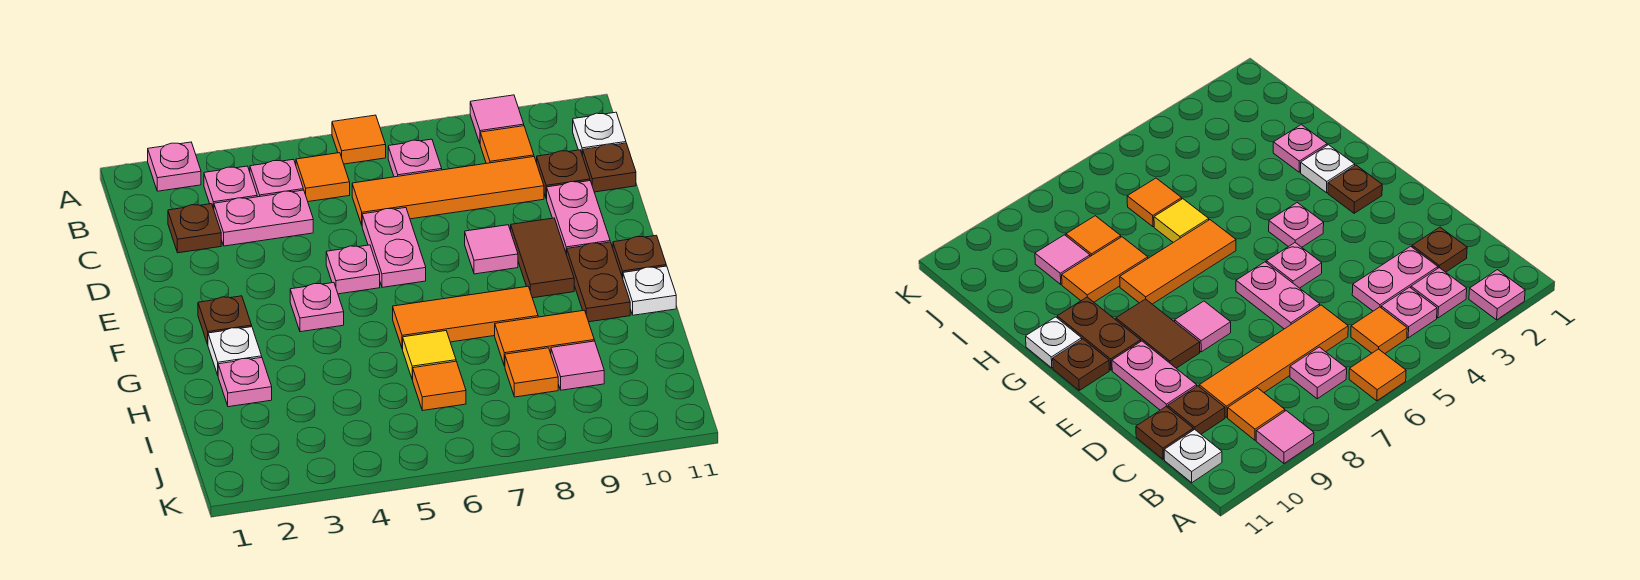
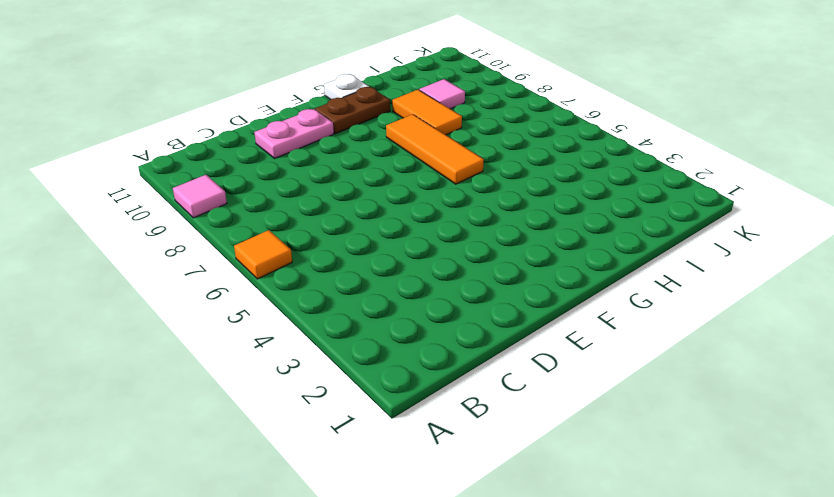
none -> pink 1x1 plate [148,142,201,191]
none -> pink 1x1 plate [204,166,257,209]
none -> pink 1x1 plate [250,159,303,197]
none -> orange 1x1 tile [296,153,350,202]

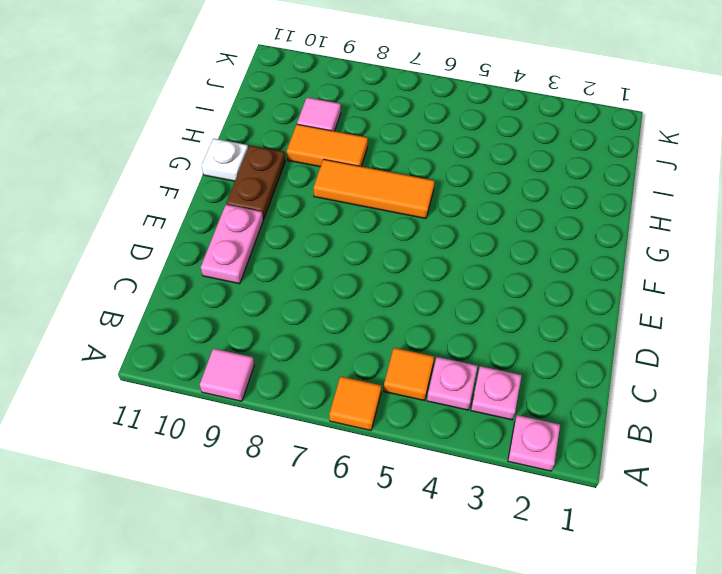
none -> pink 1x1 plate [388,139,442,177]
none -> orange 1x1 tile [480,126,534,163]
none -> white 1x1 plate [573,112,626,156]
none -> brown 1x1 plate [168,204,221,253]

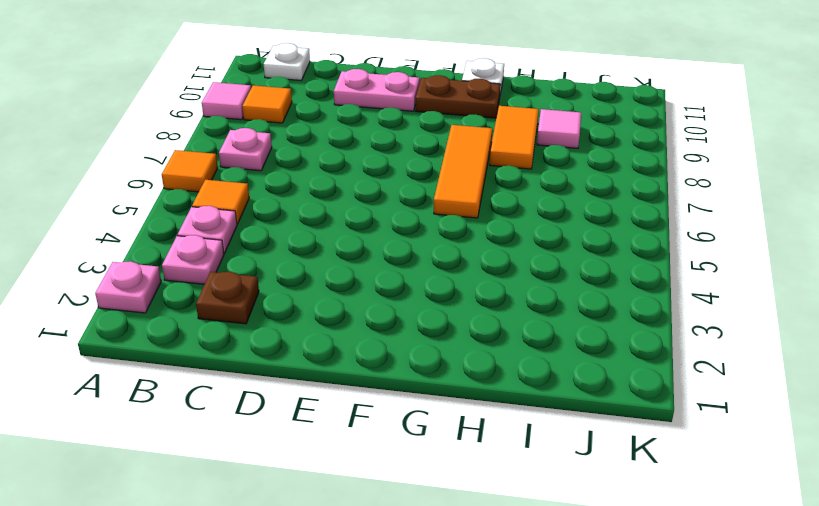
none -> pink 1x2 plate [214,190,313,246]
none -> orange 1x4 tile [352,157,544,225]
none -> brown 1x1 plate [537,150,590,199]
none -> brown 1x1 plate [583,143,636,192]

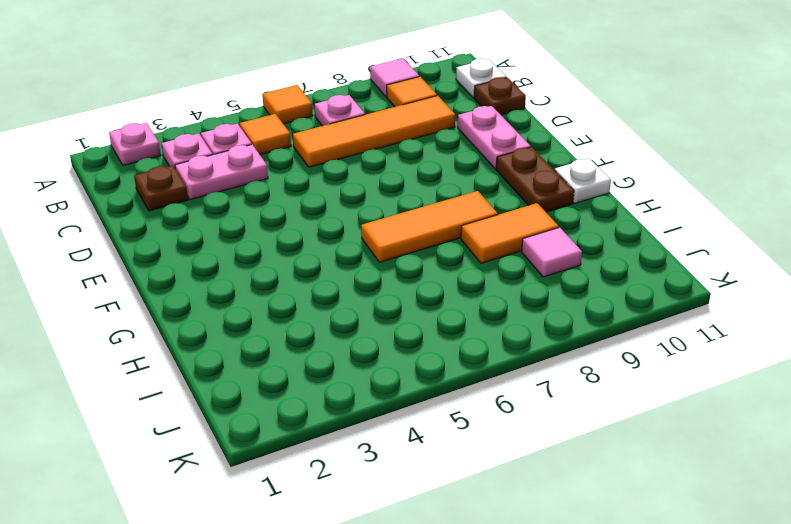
none -> brown 1x1 plate [537,150,590,199]
none -> pink 1x2 plate [362,208,426,287]
none -> pink 1x1 plate [326,245,380,294]
none -> pink 1x1 tile [465,225,518,274]

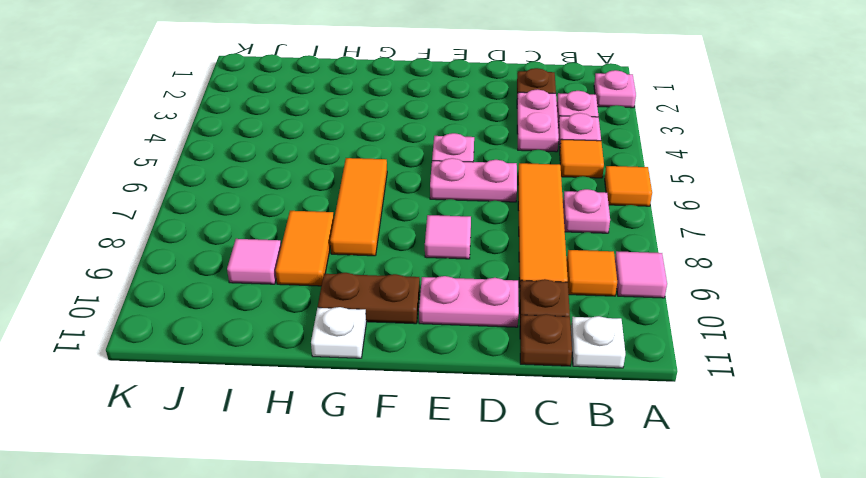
none -> brown 1x2 tile [511,218,574,298]
none -> brown 1x1 plate [198,296,252,344]
none -> pink 1x1 plate [290,283,344,332]
none -> brown 1x1 plate [613,235,666,278]

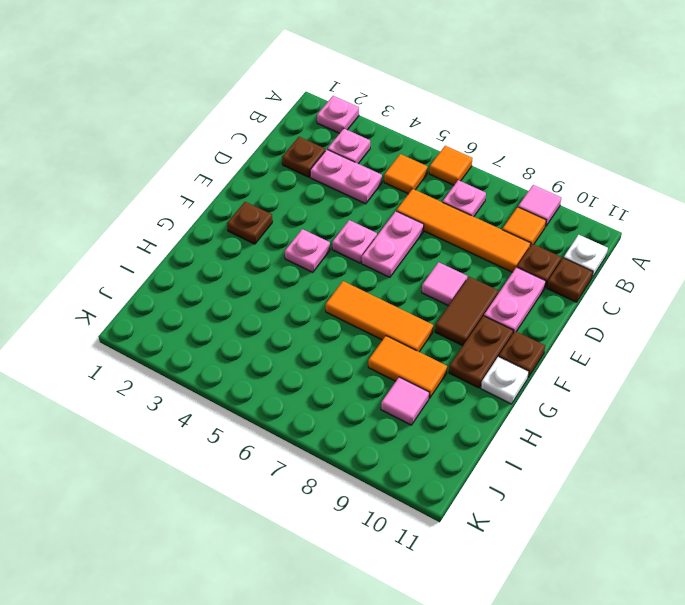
none -> pink 1x1 plate [250,159,303,197]
none -> white 1x1 plate [208,327,262,375]
none -> pink 1x1 plate [218,358,272,407]
none -> yellow 1x1 tile [403,331,456,379]

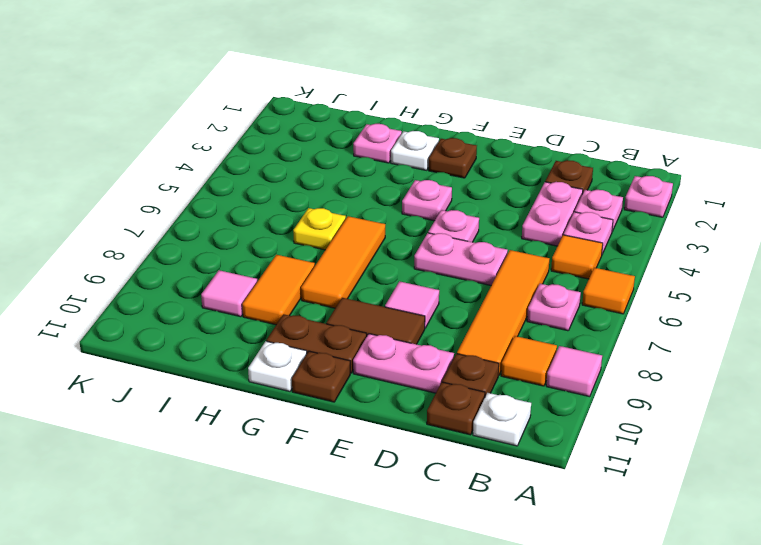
yellow 1x1 plate [293,208,346,250] -> yellow 1x1 tile [403,331,456,379]
none -> orange 1x1 tile [412,361,466,411]
none -> orange 1x1 tile [505,348,558,397]

